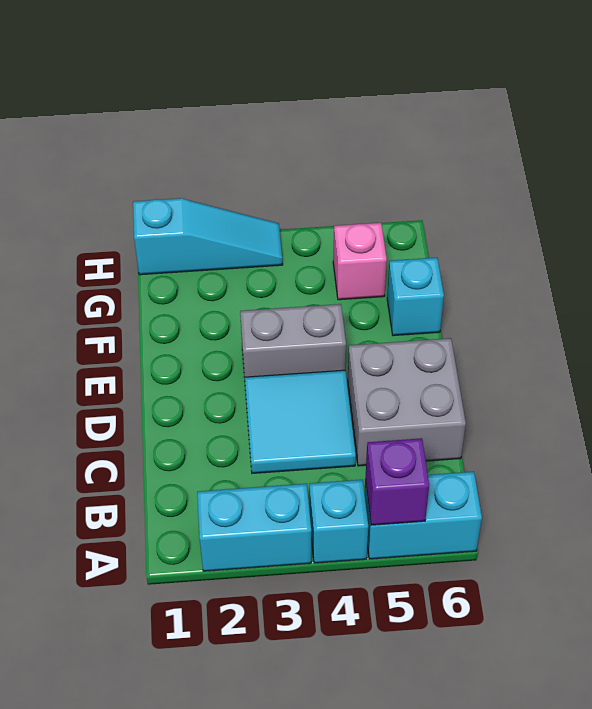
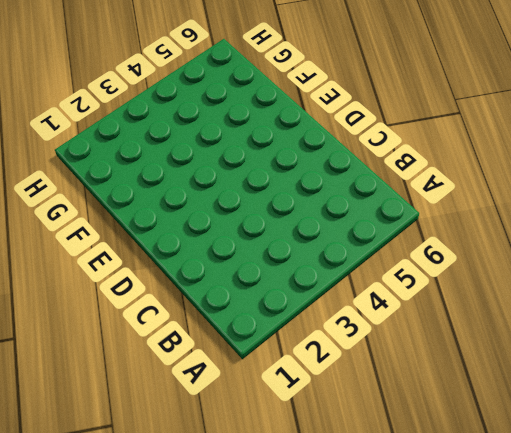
none -> cyan 1x2 brick [197,484,311,571]
none -> cyan 1x1 brick [310,480,368,563]

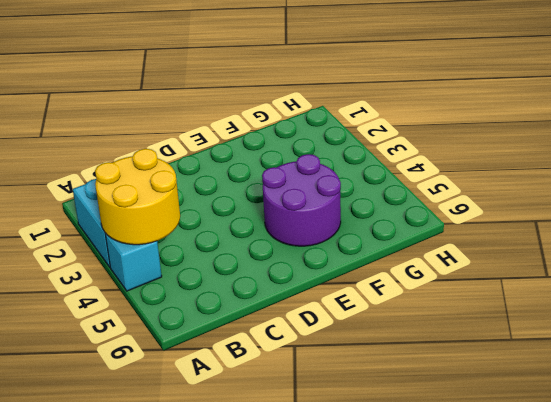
yellow 2x2 round brick [95,149,180,245] -> none
purple 2x2 round brick [262,154,341,246] -> grey 1x2 brick [240,304,346,377]
none -> cyan 1x2 brick [365,472,482,559]
none -> cyan 2x2 tile [245,370,356,473]

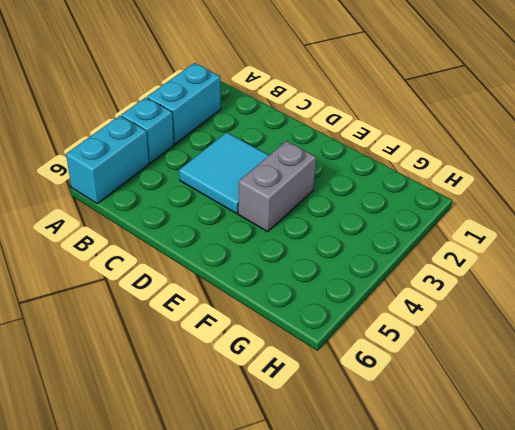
none -> grey 2x2 brick [348,338,466,466]
none -> cyan 1x1 brick [387,258,444,336]

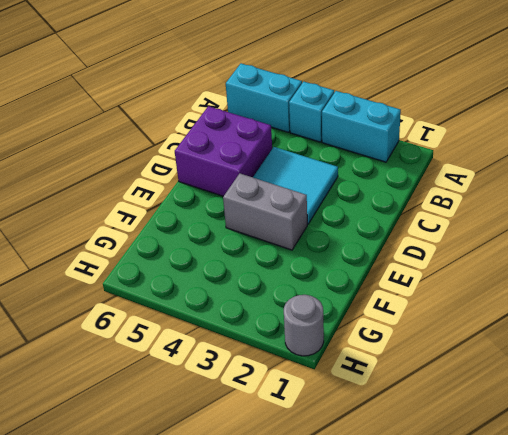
purple 2x2 brick [175,106,272,196] -> grey 2x2 brick [348,338,466,466]
grey 1x1 round brick [284,295,324,356] -> cyan 1x3 slope [133,198,283,275]
none -> cyan 1x1 brick [387,258,444,336]
none -> pink 1x1 brick [333,223,387,300]

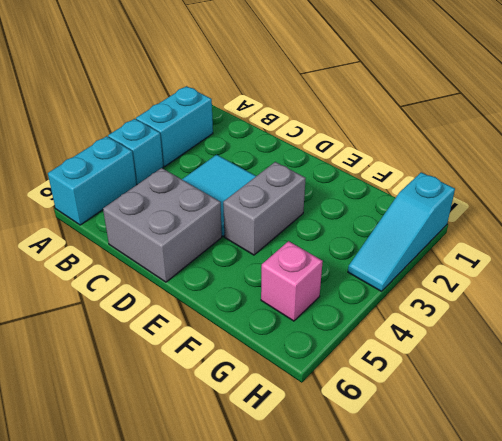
none -> cyan 1x1 brick [387,258,444,336]
none -> purple 1x1 brick [365,438,429,525]

